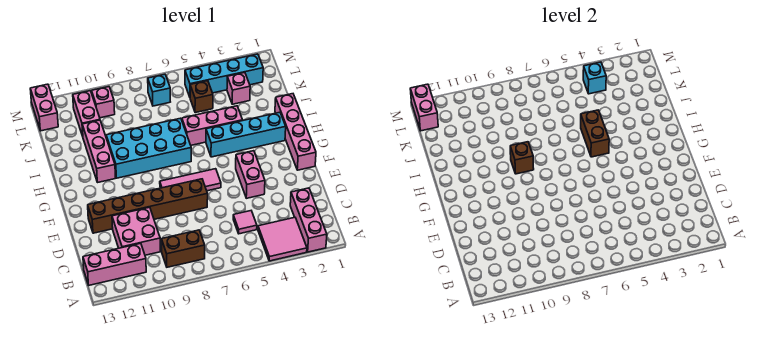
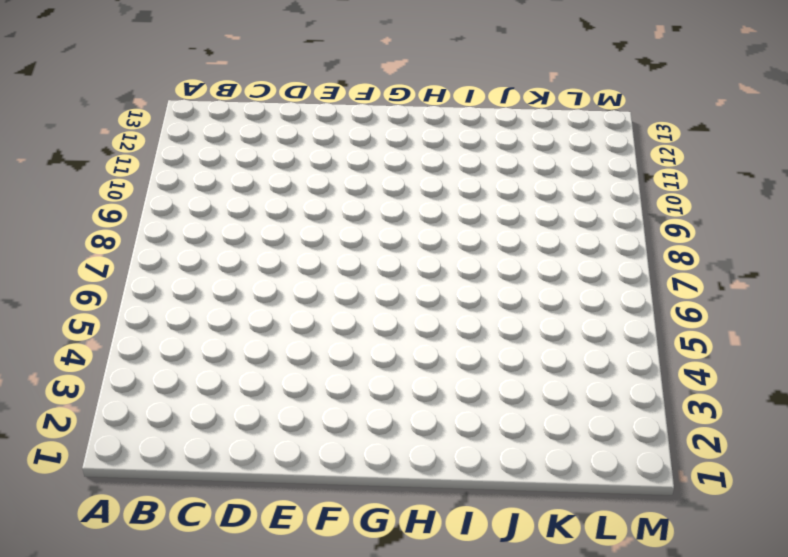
none -> pink 1x3 brick [290,188,327,252]
none -> pink 2x2 tile [258,217,307,261]
none -> brown 1x2 brick [161,230,205,267]

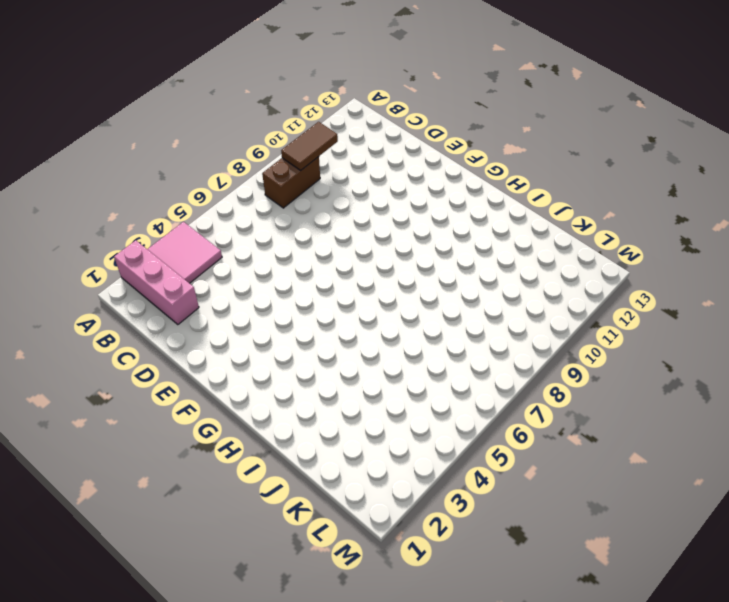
brown 1x2 tile [281,122,338,171] -> none
none -> pink 1x3 brick [83,243,146,285]
none -> pink 1x1 tile [233,211,257,234]
none -> pink 2x2 brick [112,207,160,255]

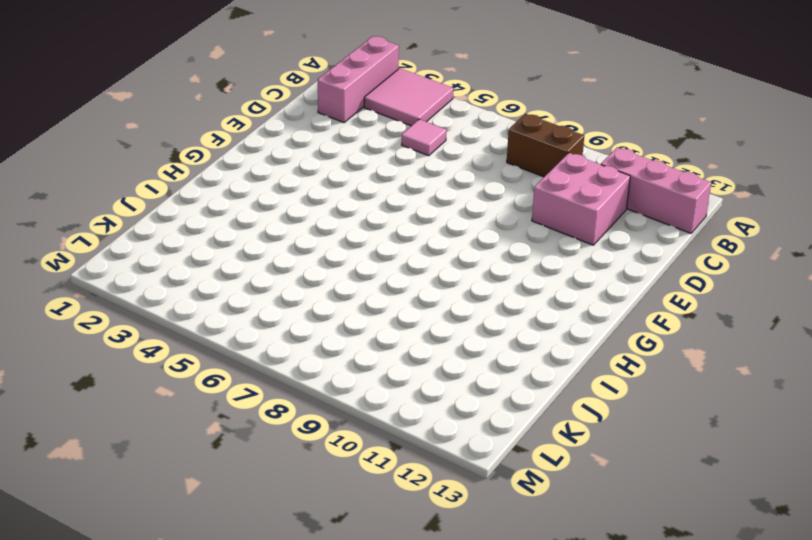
none -> pink 1x2 brick [236,151,265,198]
none -> brown 1x6 brick [88,179,208,233]
none -> pink 1x4 brick [275,94,316,170]

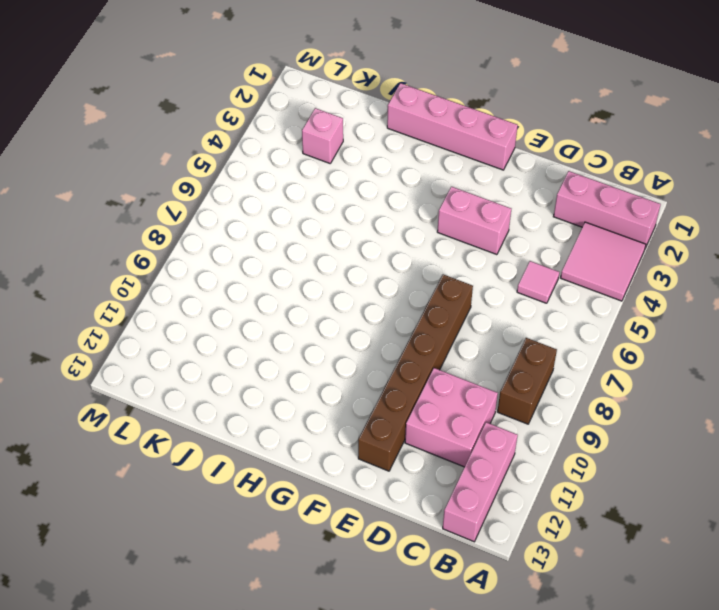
none -> pink 1x3 tile [160,169,221,191]
none -> cyan 1x4 brick [206,112,286,157]
none -> cyan 2x4 brick [106,118,191,178]

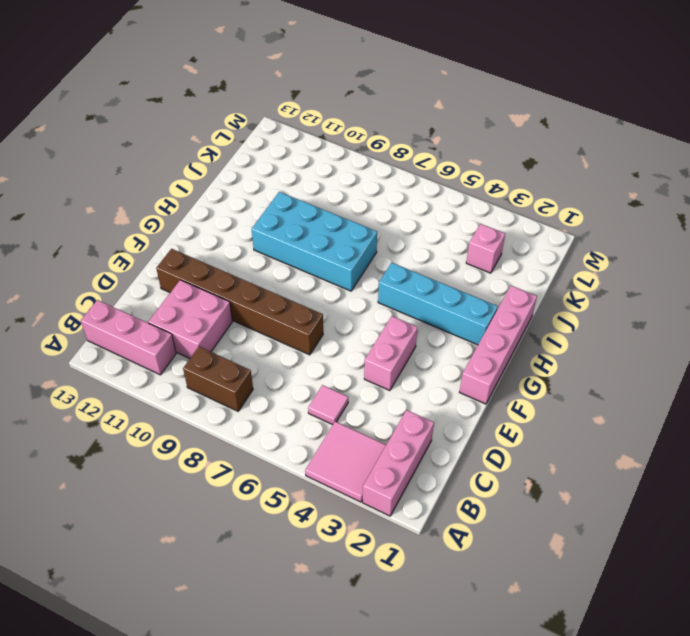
none -> pink 1x3 tile [160,169,221,191]
none -> pink 1x3 brick [82,120,116,182]
none -> pink 1x3 brick [182,106,243,145]

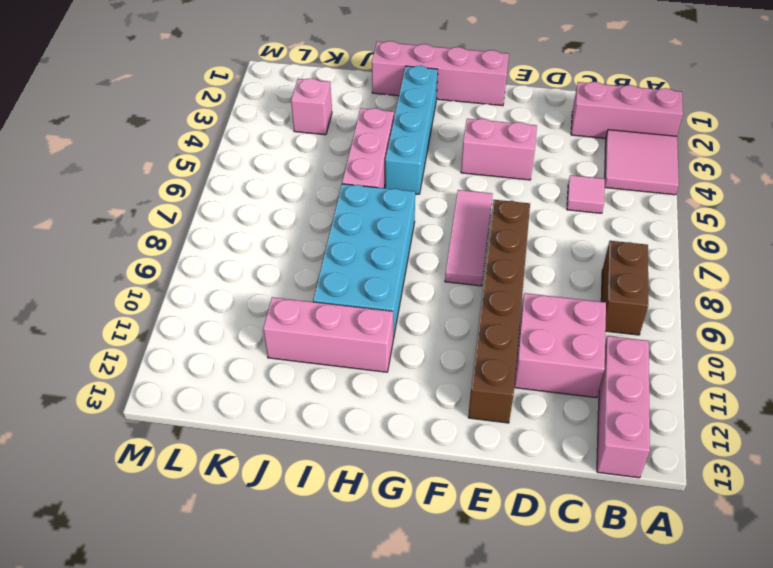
none -> brown 1x1 brick [190,81,213,113]
none -> pink 1x2 brick [73,91,100,136]
none -> cyan 1x4 brick [185,54,263,97]

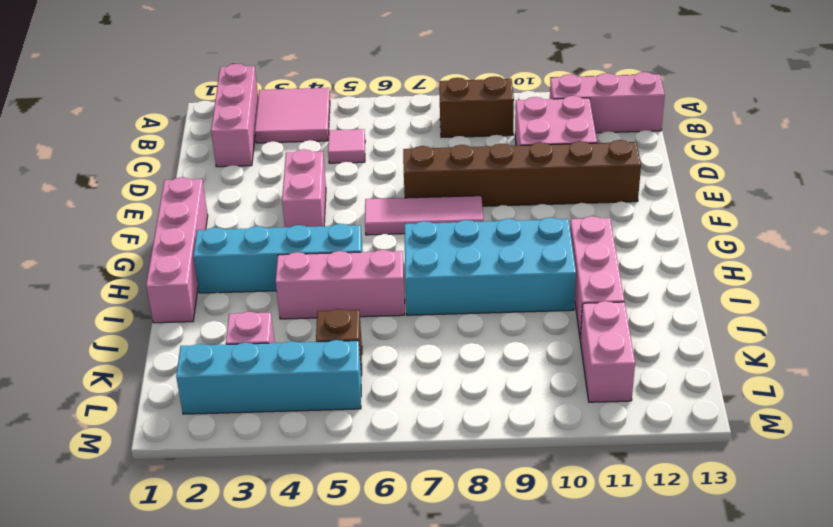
none -> cyan 1x1 brick [148,74,170,106]
none -> pink 1x1 brick [92,87,115,118]
none -> pink 1x2 brick [30,84,58,131]

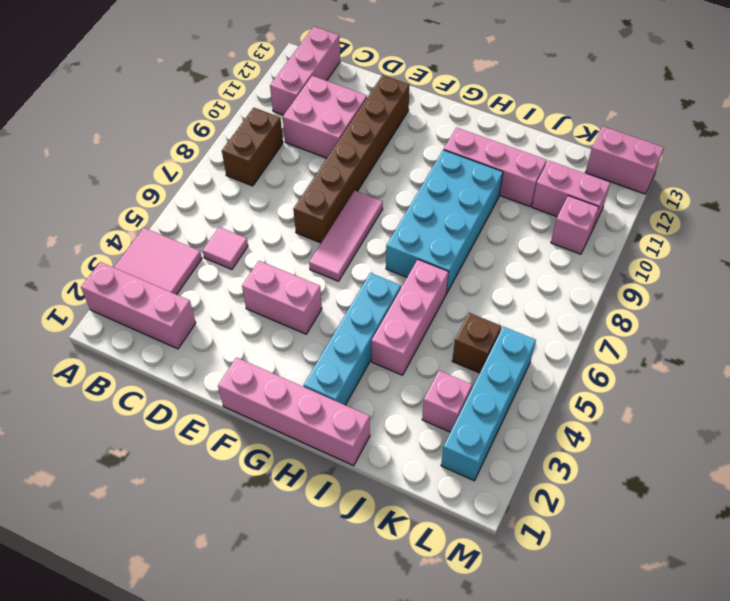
none -> cyan 1x1 brick [148,74,170,106]
none -> brown 1x2 brick [581,110,609,157]
none -> brown 1x1 brick [510,142,534,174]

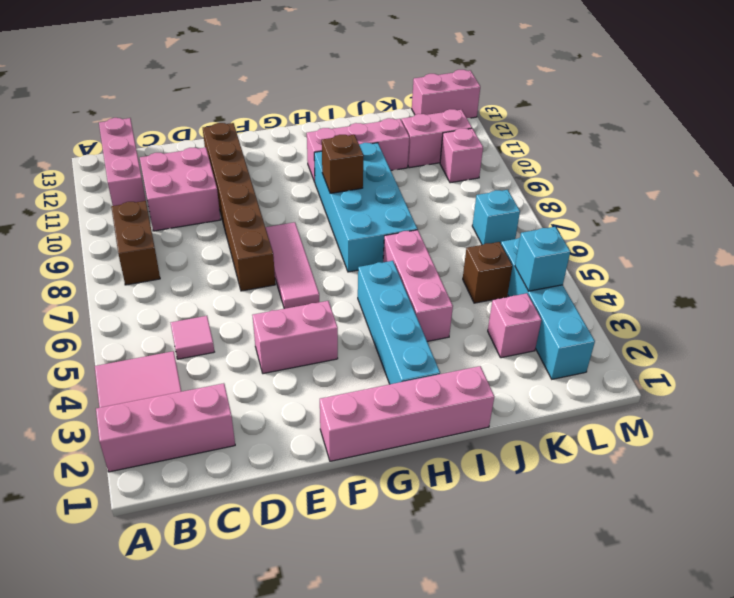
none -> brown 1x2 brick [581,110,609,157]
none -> pink 1x2 brick [410,84,438,131]

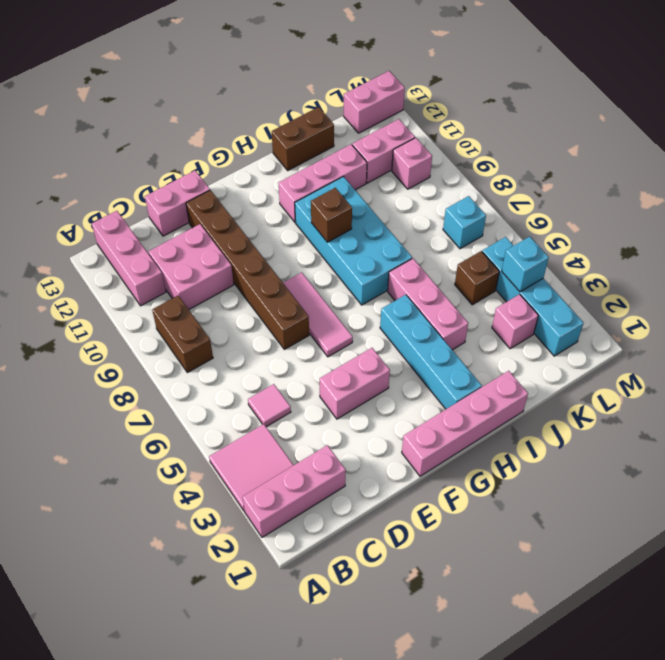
pink 1x2 brick [145,171,210,236] -> pink 1x2 brick moved to [410,84,438,131]
brown 1x2 brick [272,107,334,170] -> brown 1x2 brick moved to [581,110,609,157]

